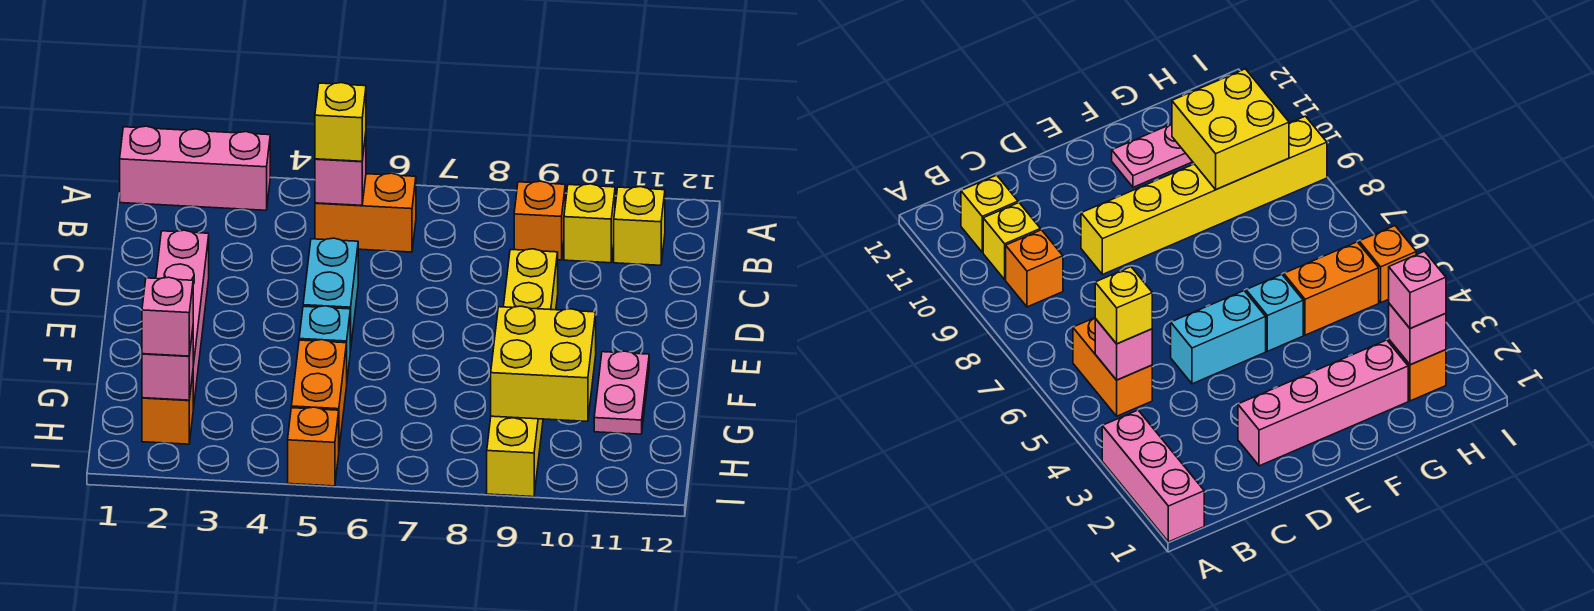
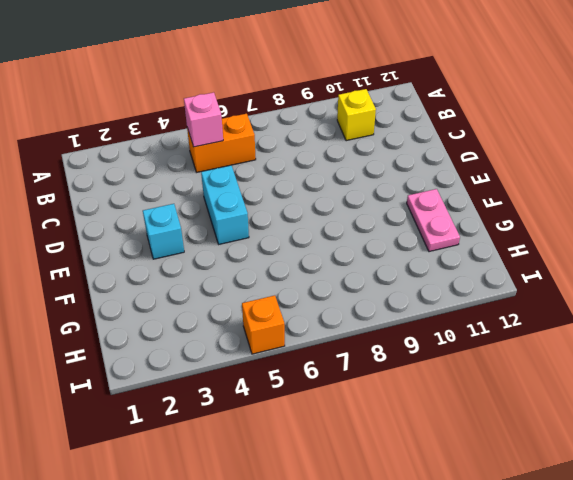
cyan 1x1 brick [143,204,184,259] -> cyan 1x1 brick moved to [299,306,350,378]
none -> pink 1x3 brick [120,126,270,210]
none -> orange 1x1 brick [514,181,565,260]
none -> yellow 1x1 brick [614,187,665,265]

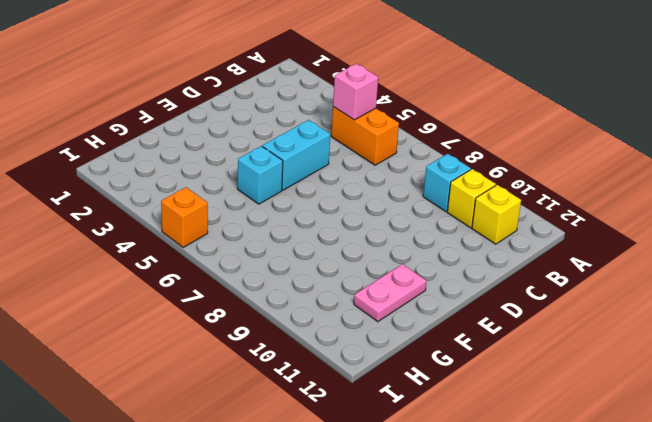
cyan 1x1 brick [423,154,471,212] -> orange 1x1 brick [514,181,565,260]
none -> pink 1x3 brick [120,126,270,210]
none -> pink 1x4 brick [156,230,209,409]
none -> yellow 1x6 brick [487,249,558,497]

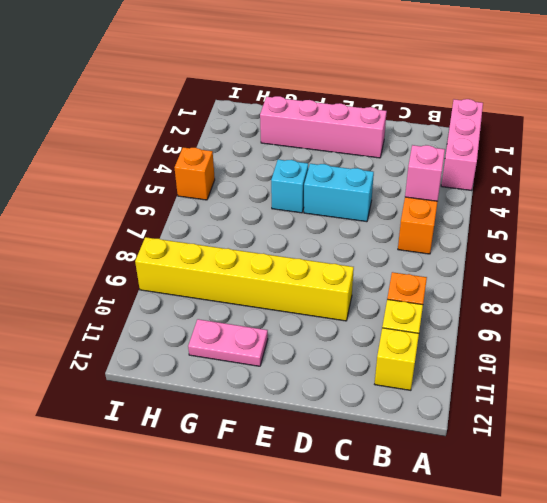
none -> orange 1x2 brick [291,340,347,447]
none -> orange 1x1 brick [142,374,193,444]
none -> yellow 2x2 brick [491,306,596,421]

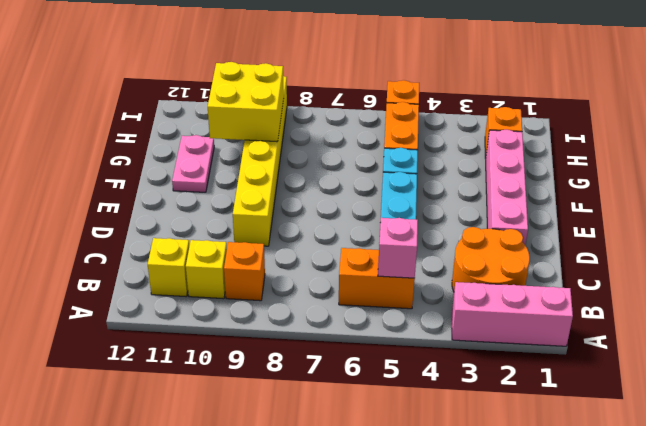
orange 2x2 round brick [452,227,530,292] -> none
none -> pink 1x1 brick [142,330,193,400]
none -> yellow 1x1 brick [315,83,366,161]
none -> pink 1x1 brick [142,277,193,356]

